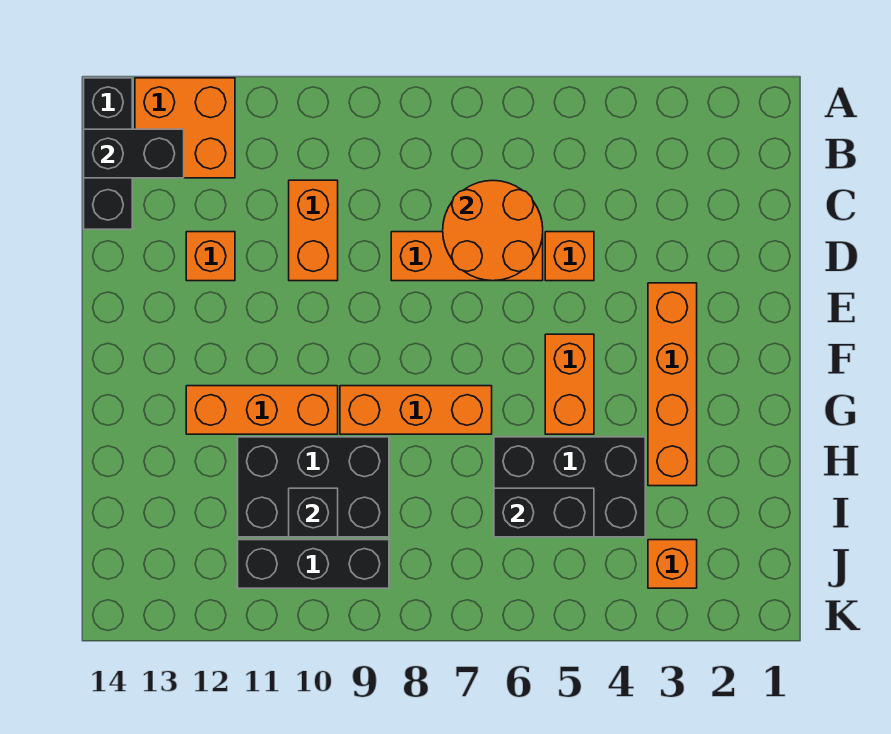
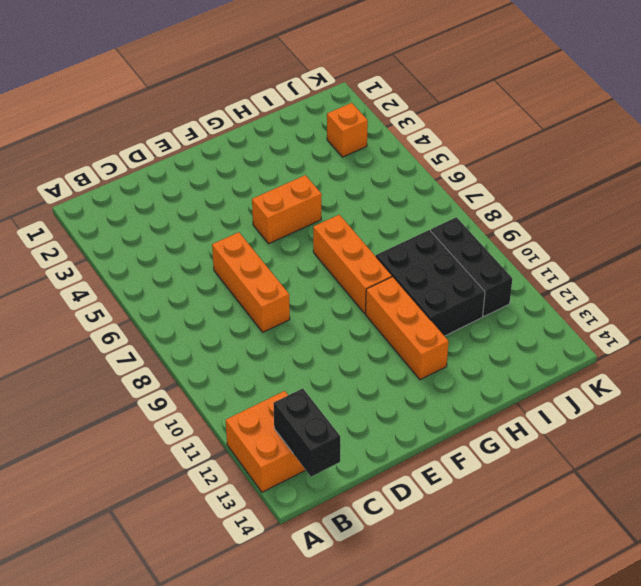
none -> black 1x3 brick [84,78,132,229]
none -> orange 1x2 brick [289,180,338,281]
none -> orange 1x1 brick [545,232,594,281]

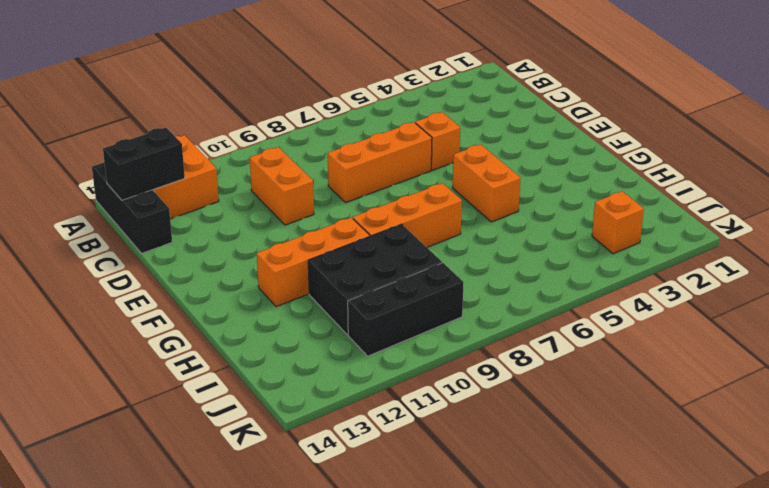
none -> orange 1x1 brick [186,232,235,281]
none -> orange 1x4 brick [648,283,697,486]
none -> black 2x3 brick [494,437,645,537]

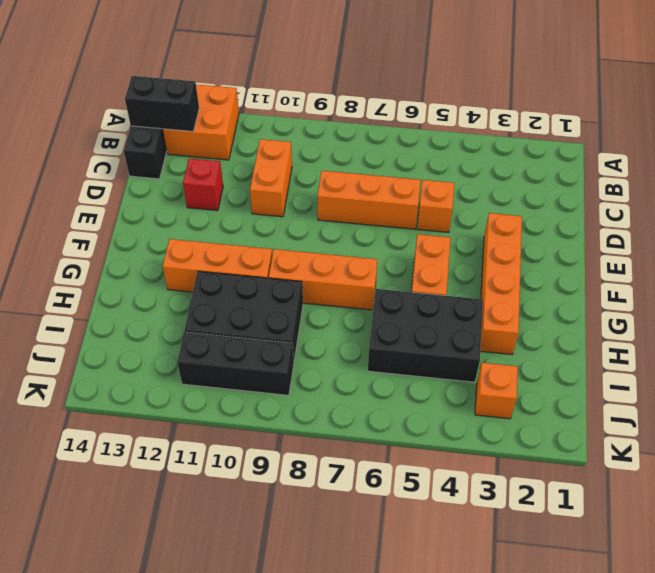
red 1x1 brick [183,158,223,211] -> orange 1x1 brick [186,232,235,281]
none -> orange 2x2 round brick [443,180,543,281]
none -> black 1x2 brick [494,488,594,537]
none -> black 1x1 brick [289,488,338,537]

